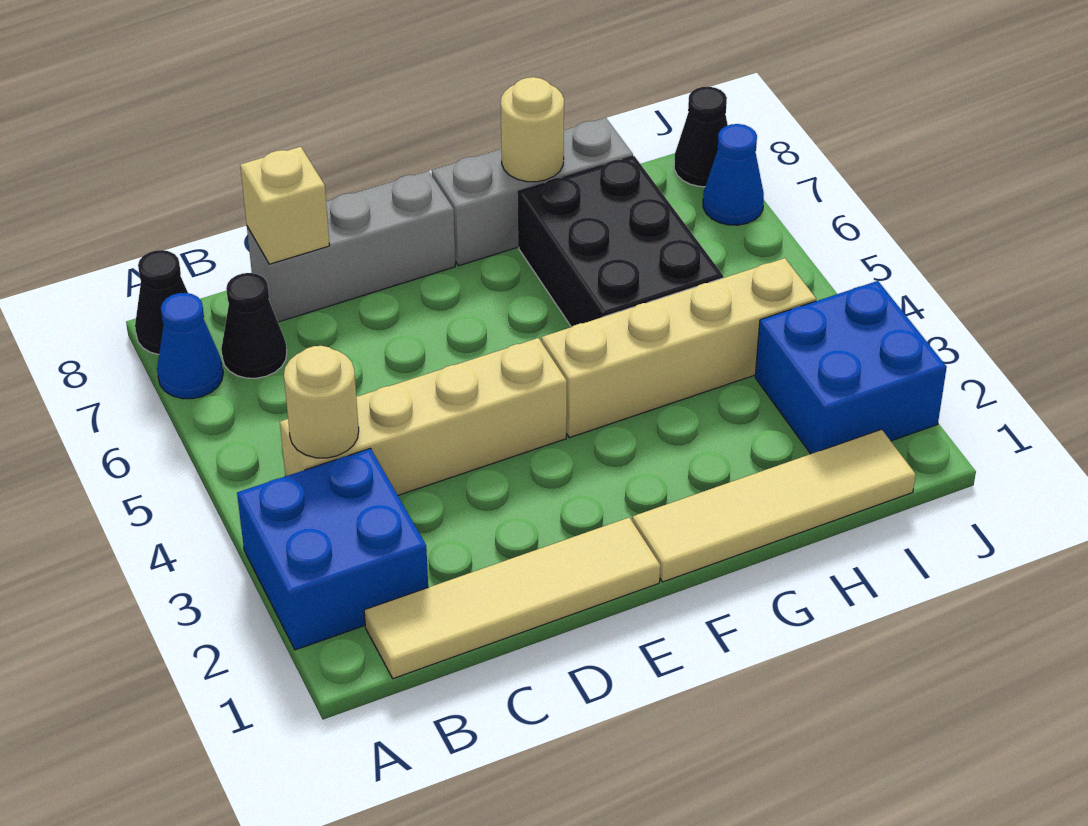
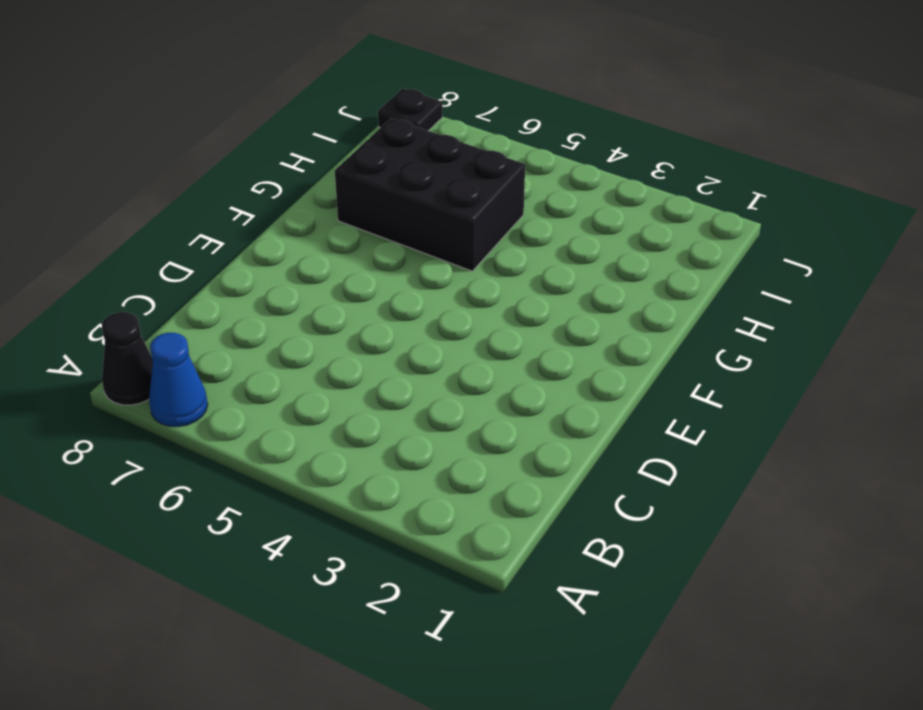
black 1x1 plate [378,88,442,131] -> black 1x1 cone [674,87,728,187]
none -> blue 2x2 brick [237,448,428,650]
none -> tan 1x4 tile [364,517,660,679]
none -> tan 1x4 brick [280,338,567,495]

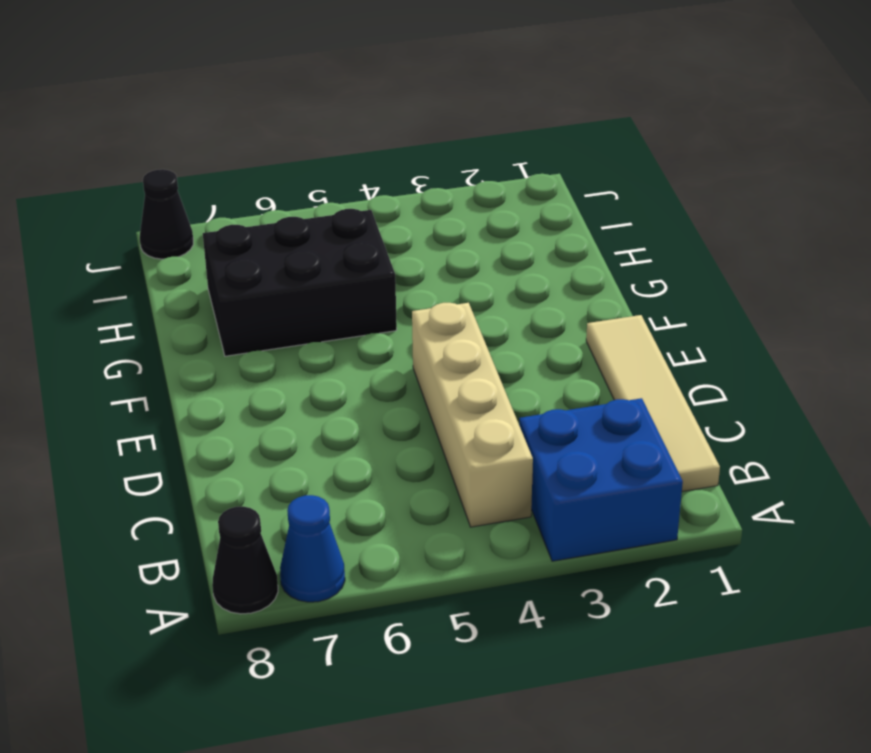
none -> black 1x1 cone [221,273,287,378]
none -> grey 1x3 brick [247,171,455,322]
none -> tan 1x4 tile [632,429,916,582]

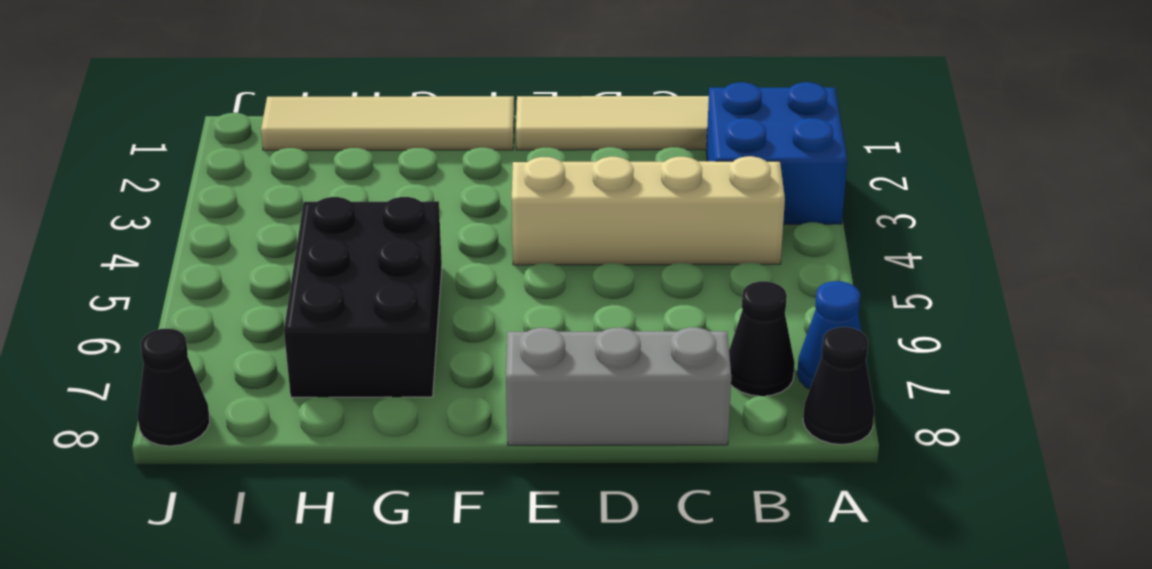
none -> tan 1x4 brick [542,258,816,438]
none -> grey 1x3 brick [432,118,633,266]
none -> blue 2x2 brick [755,281,947,454]

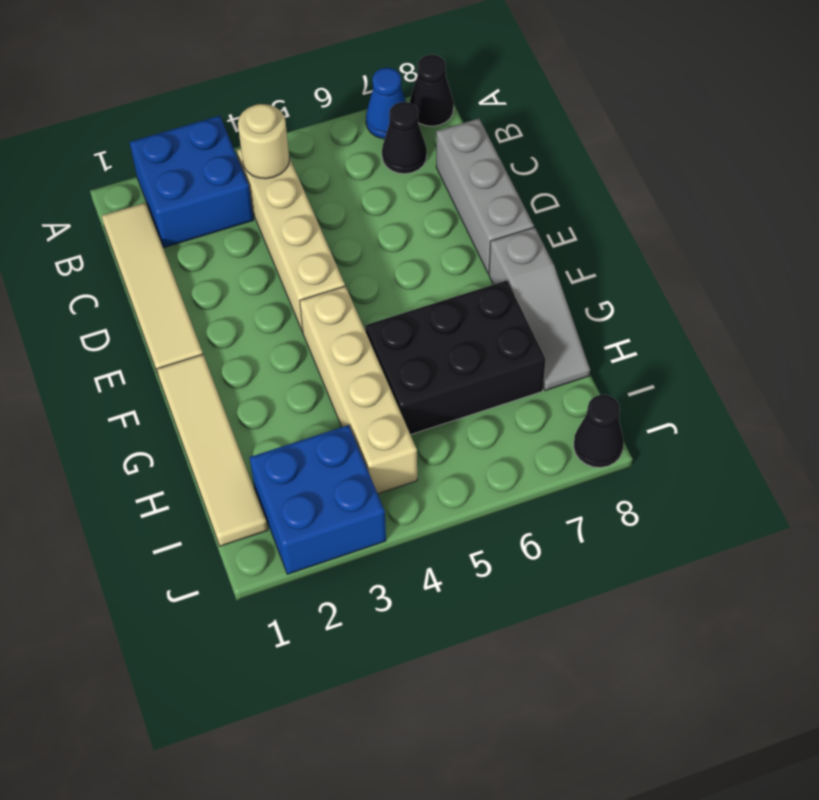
grey 1x3 slope [489,227,590,390] -> grey 1x3 brick [432,118,633,266]
none -> blue 1x1 cone [703,124,764,225]
none -> tan 1x1 brick [240,147,330,264]
none -> tan 1x1 round brick [501,77,564,182]

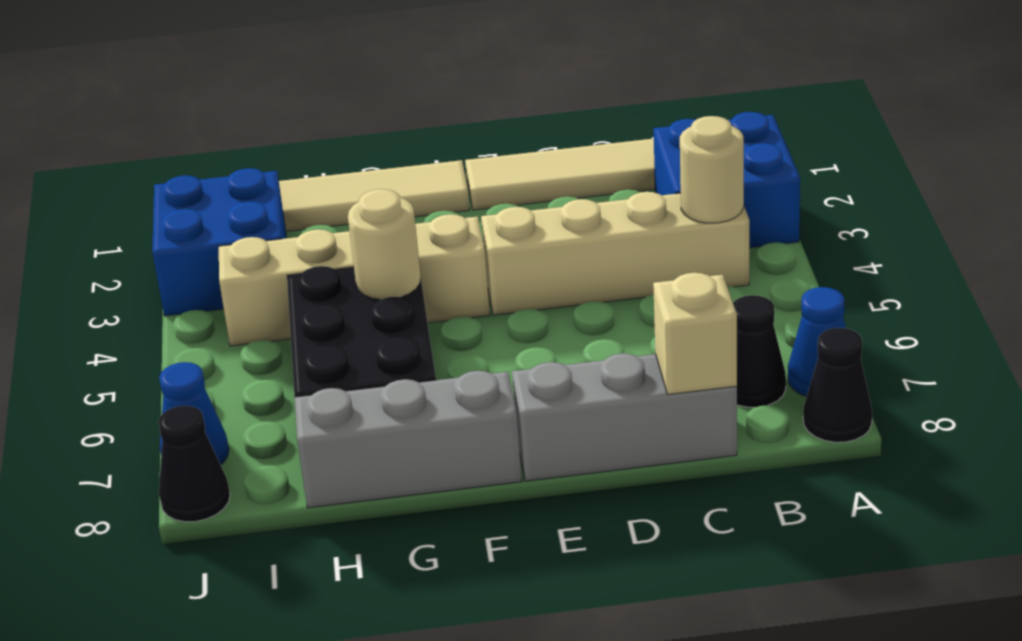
tan 1x1 round brick [348,189,421,300] -> tan 1x1 round brick moved to [501,77,564,182]

